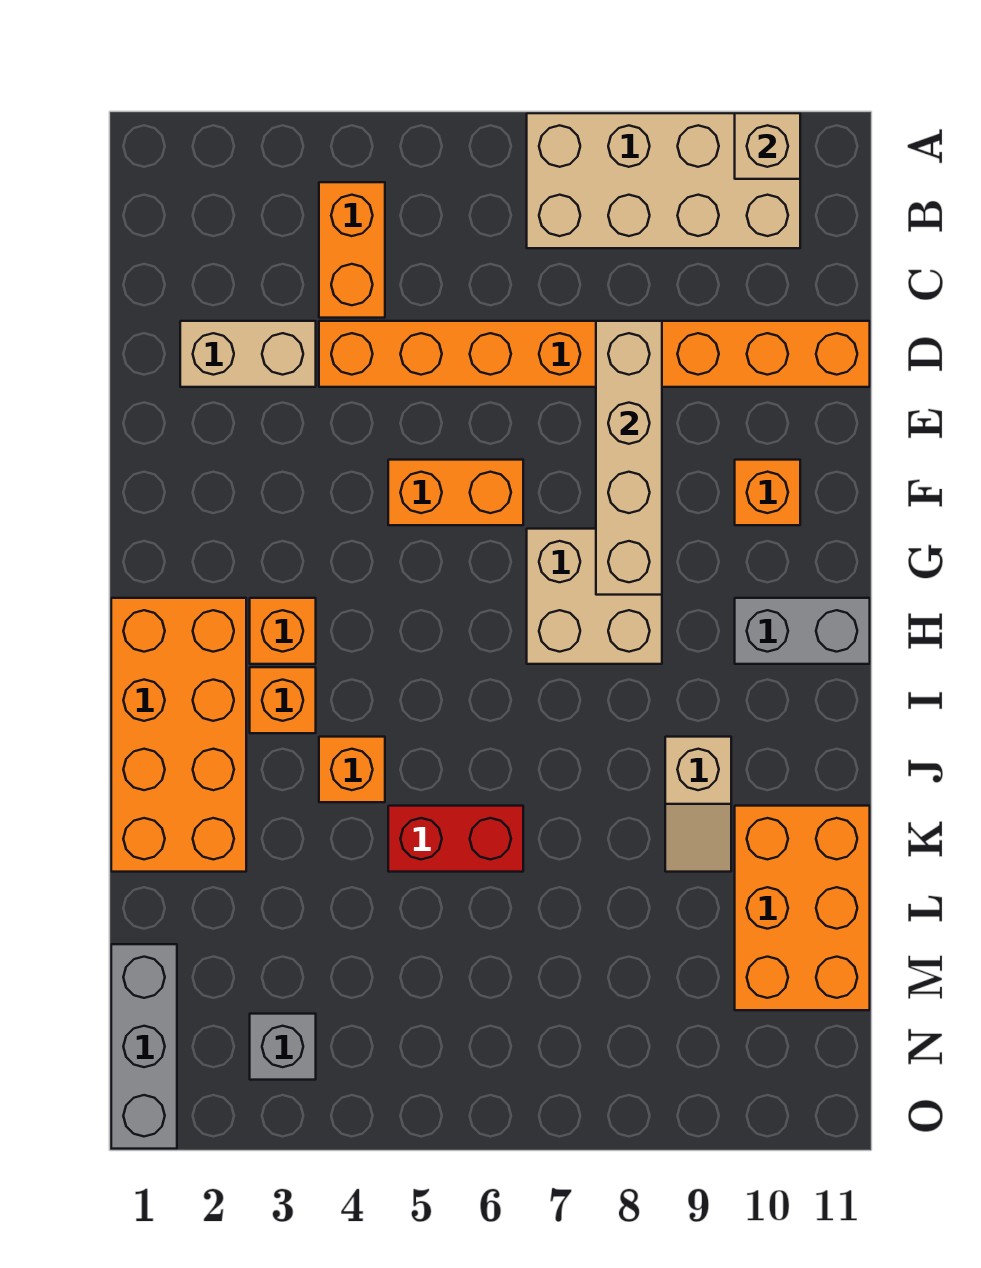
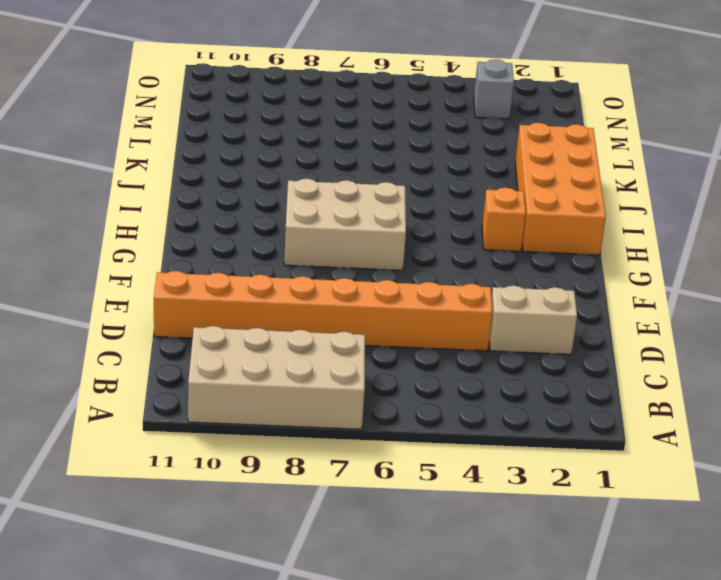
tan 2x3 brick [284,179,406,270] -> tan 2x2 brick [527,529,662,664]
none -> orange 1x2 brick [319,182,385,318]
none -> orange 1x2 brick [388,460,523,525]
none -> orange 1x1 brick [735,460,800,525]

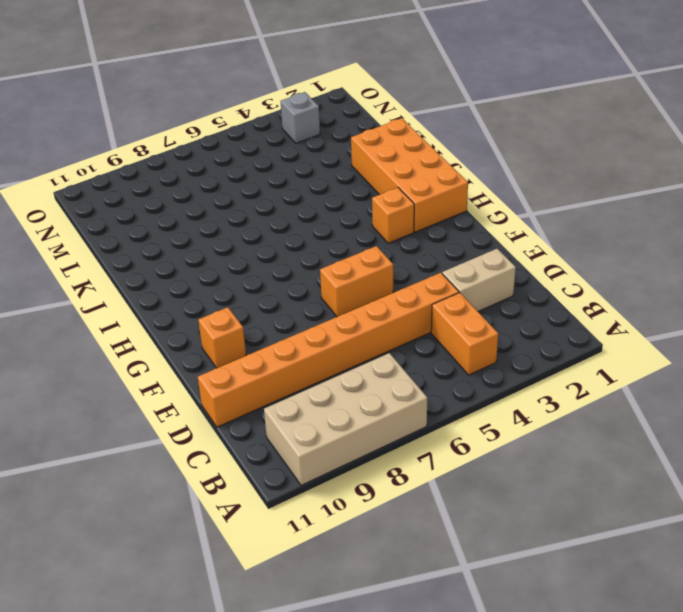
none -> tan 2x2 brick [527,529,662,664]
none -> grey 1x2 brick [735,598,870,664]
none -> orange 1x1 brick [250,667,316,733]

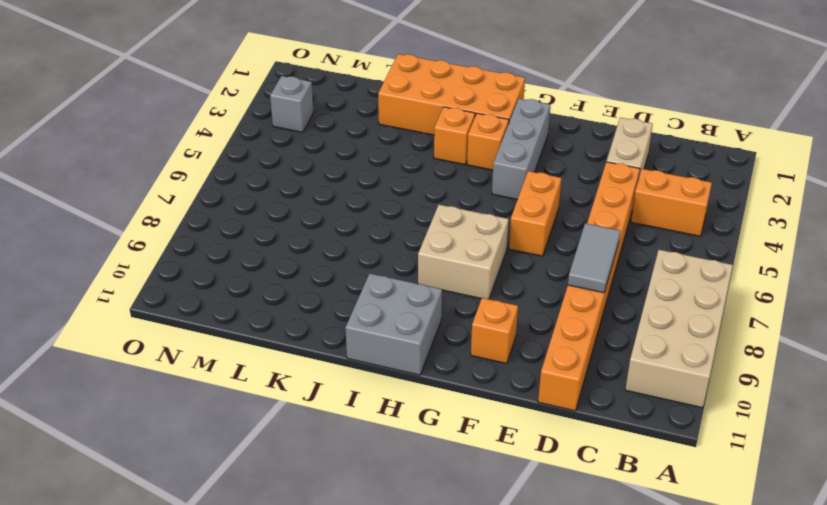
grey 1x2 tile [568,223,620,293] -> tan 1x4 brick [596,321,662,595]
grey 1x3 brick [492,99,550,199] -> grey 1x3 brick turned to [111,944,177,1149]
grey 2x2 brick [345,274,442,375] -> grey 1x2 brick [735,598,870,664]
none -> orange 1x1 brick [319,737,385,802]
none -> tan 1x2 slope [665,737,731,872]
none -> red 1x2 brick [388,806,523,872]

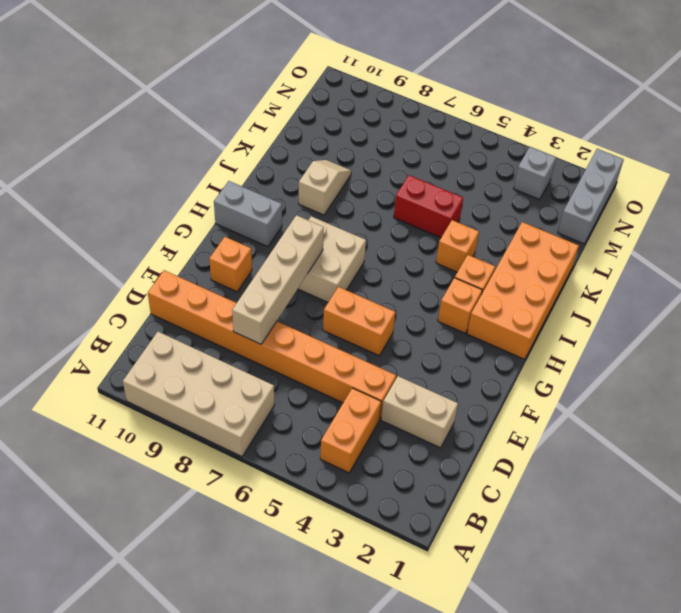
none -> orange 2x3 brick [735,806,870,1010]
none -> tan 1x1 brick [735,113,800,179]

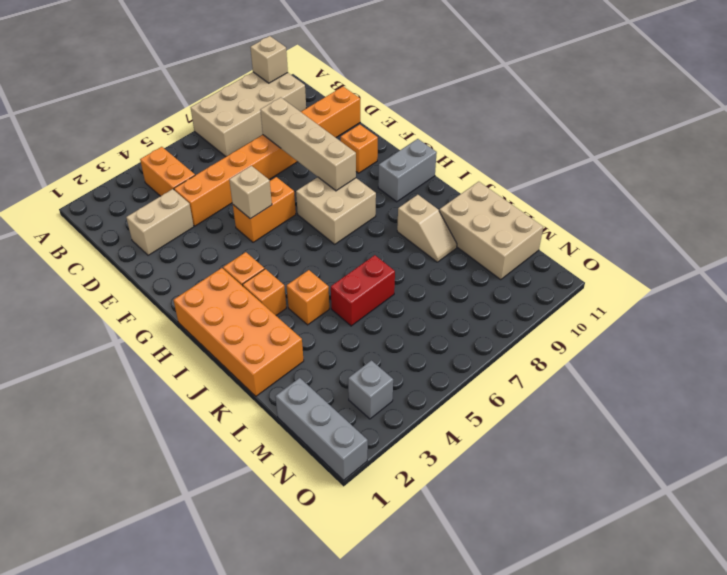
tan 1x1 brick [229,166,272,219] -> none
tan 2x3 brick [439,182,543,280] -> orange 2x3 brick [735,806,870,1010]

